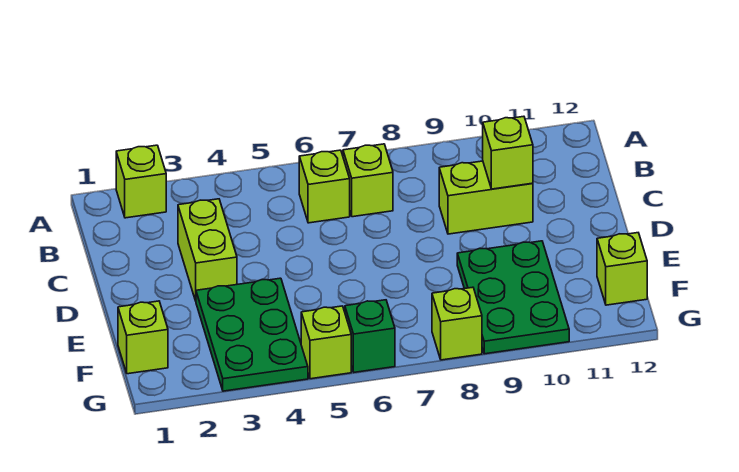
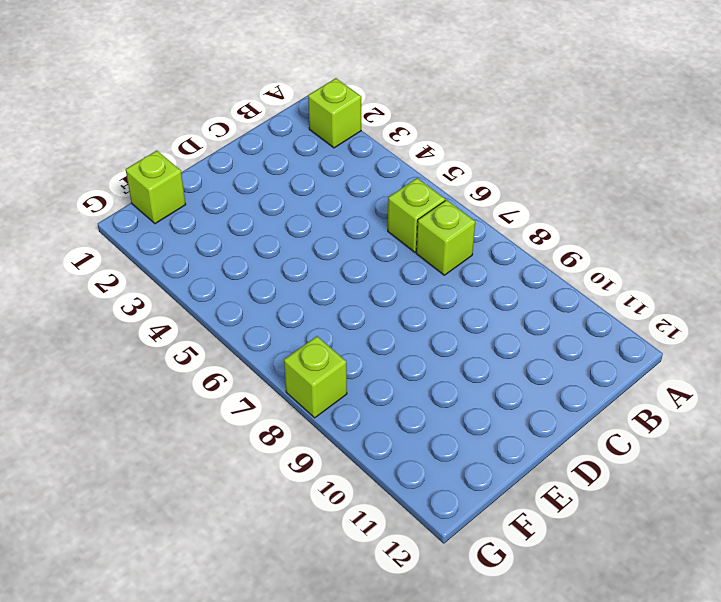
none -> lime 1x2 brick [178,199,237,301]
none -> lime 1x2 brick [439,161,533,234]
none -> green 2x3 plate [196,278,308,391]

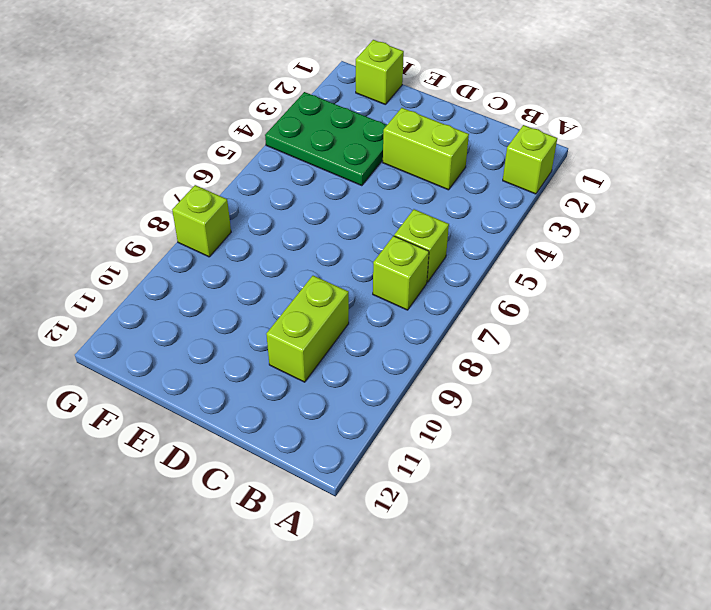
none -> green 2x3 plate [457,241,569,354]
none -> lime 1x1 brick [597,233,647,305]
none -> lime 1x1 brick [301,306,351,379]

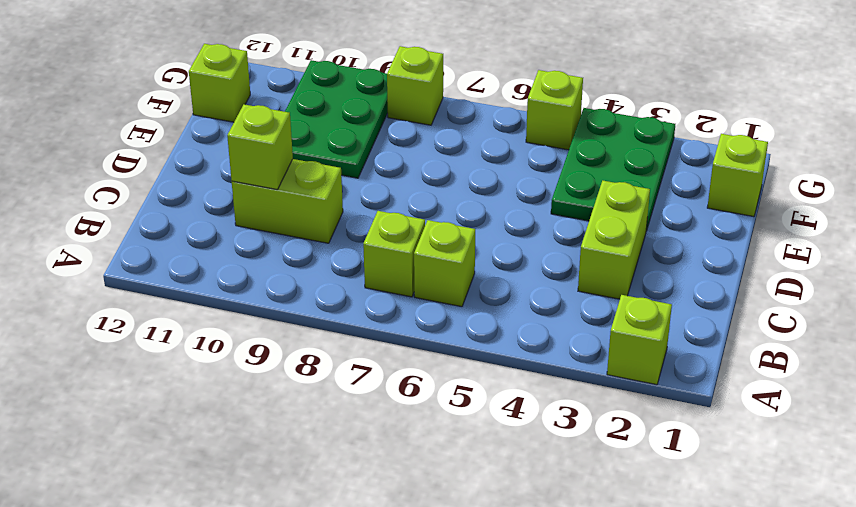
none -> green 1x1 brick [345,300,395,372]

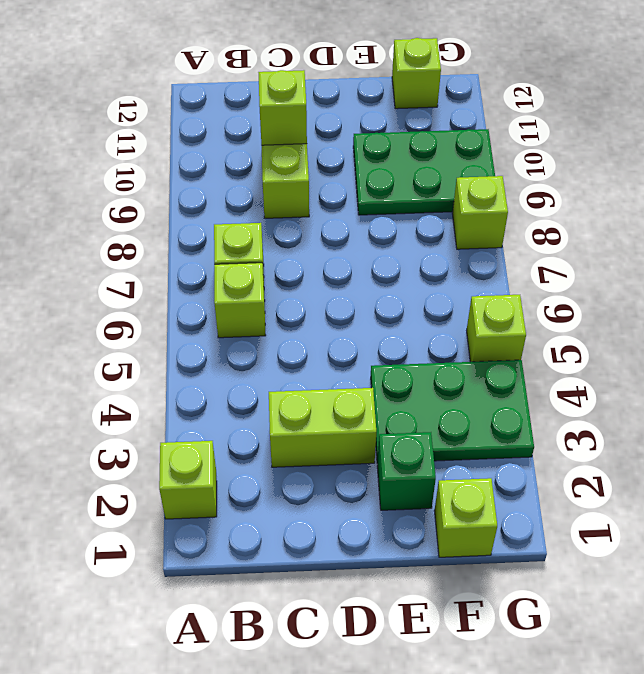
green 1x1 brick [377,432,436,510] -> green 1x1 brick moved to [345,300,395,372]

